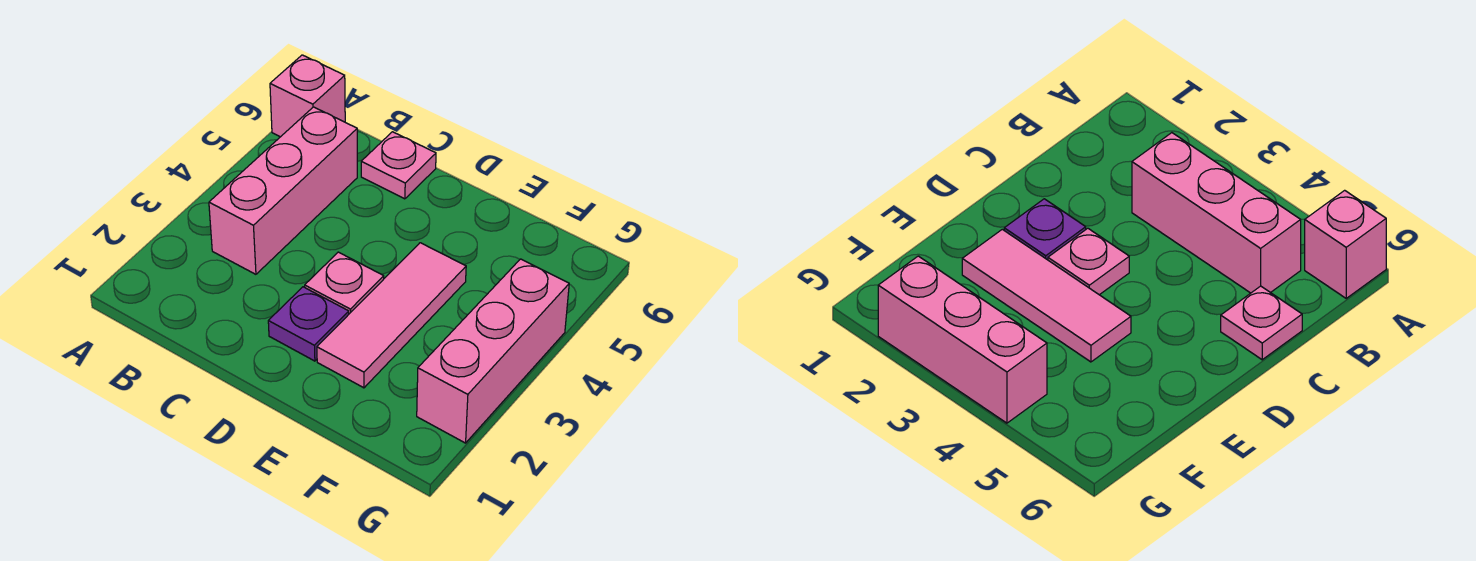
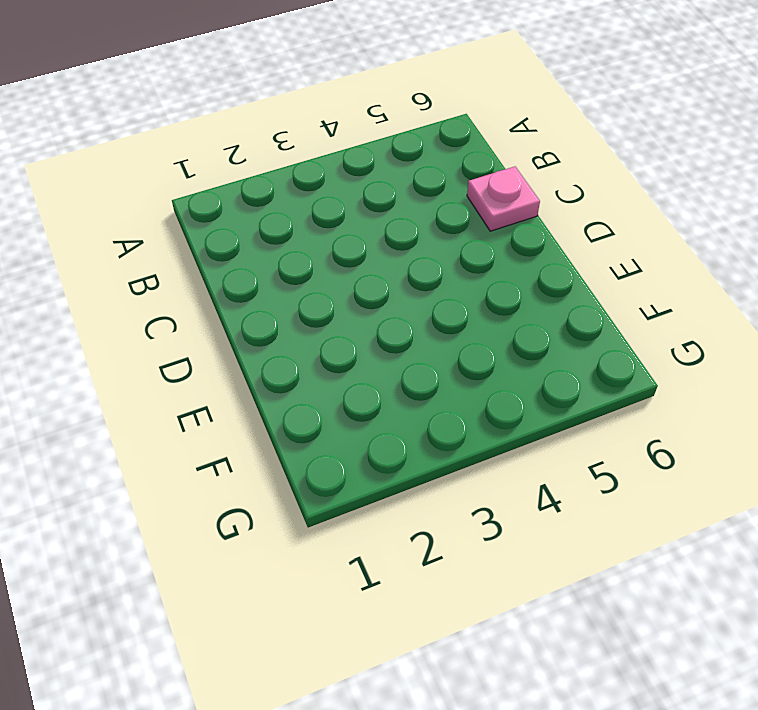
none -> pink 1x1 brick [270,55,345,137]
none -> pink 1x3 brick [209,107,357,274]

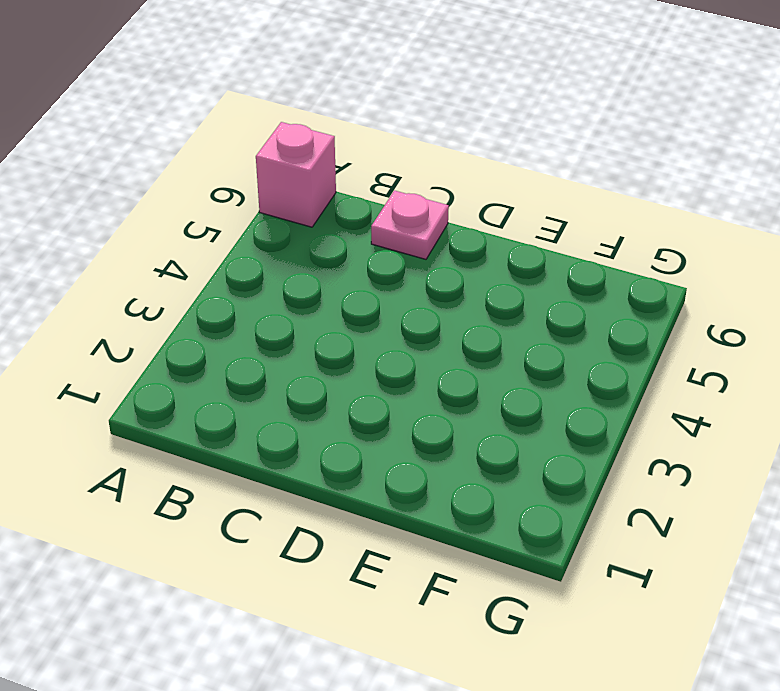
none -> pink 1x3 brick [209,107,357,274]
none -> purple 1x1 plate [268,287,349,361]

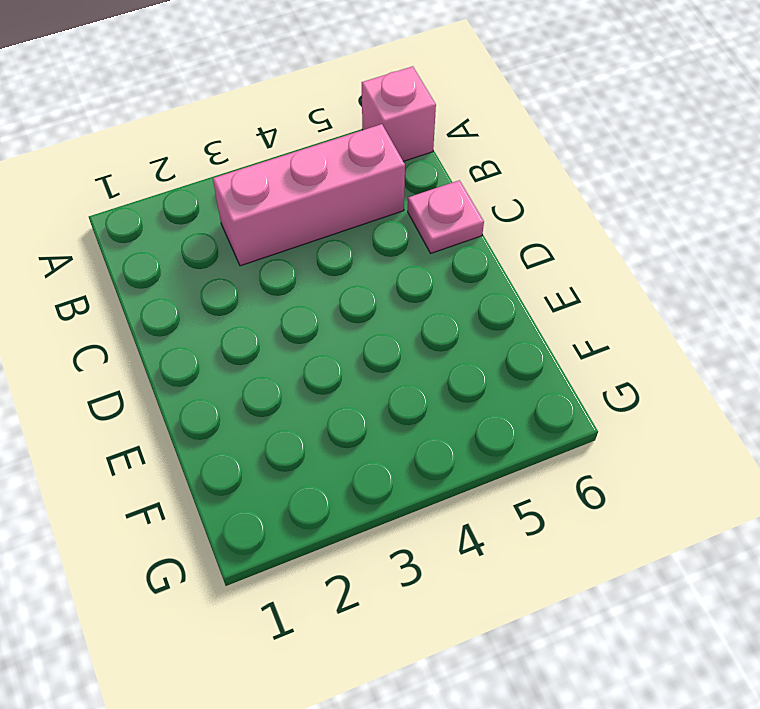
none -> purple 1x1 plate [268,287,349,361]
none -> pink 1x1 plate [305,252,384,314]

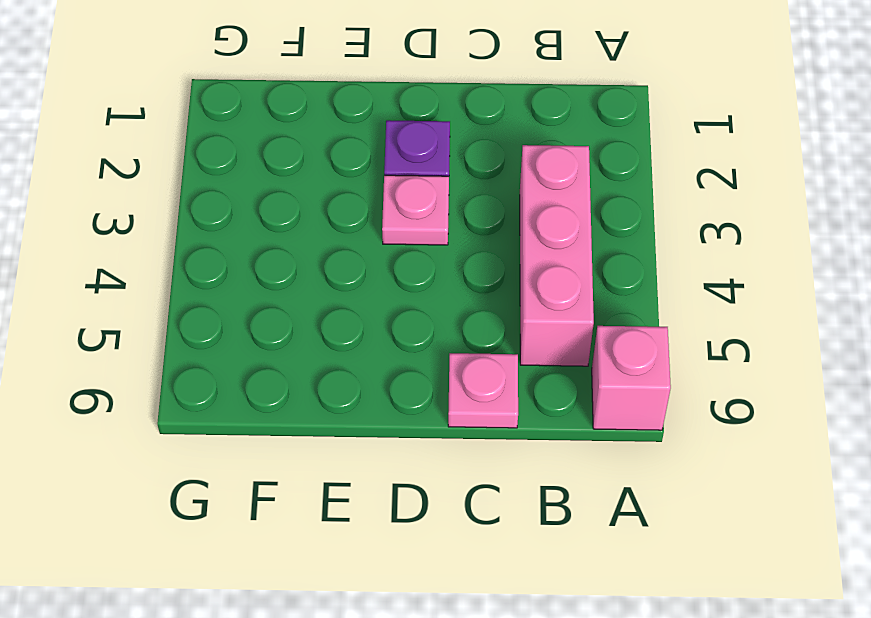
none -> pink 1x3 tile [317,243,466,388]
none -> pink 1x3 brick [417,259,569,443]

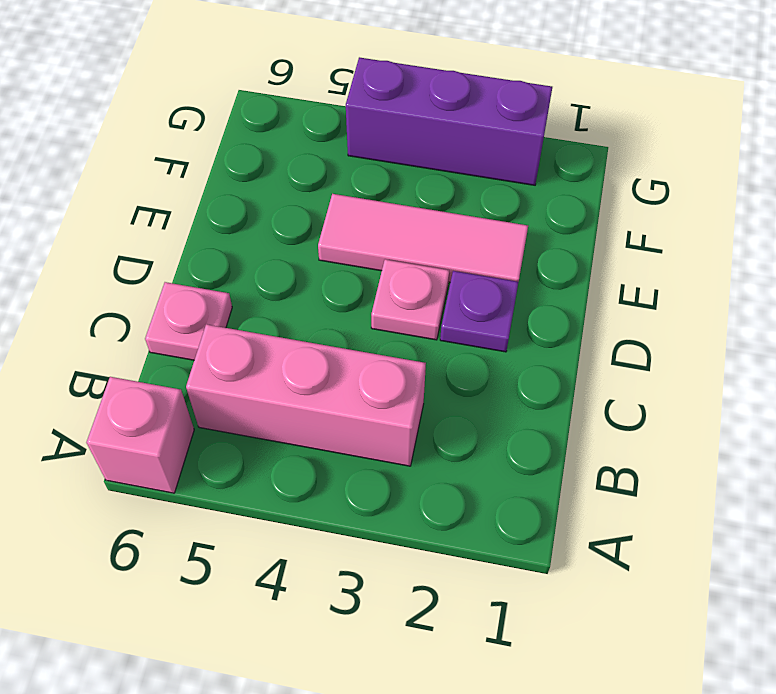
purple 1x3 brick [346,57,552,185] -> pink 1x3 brick [417,259,569,443]

